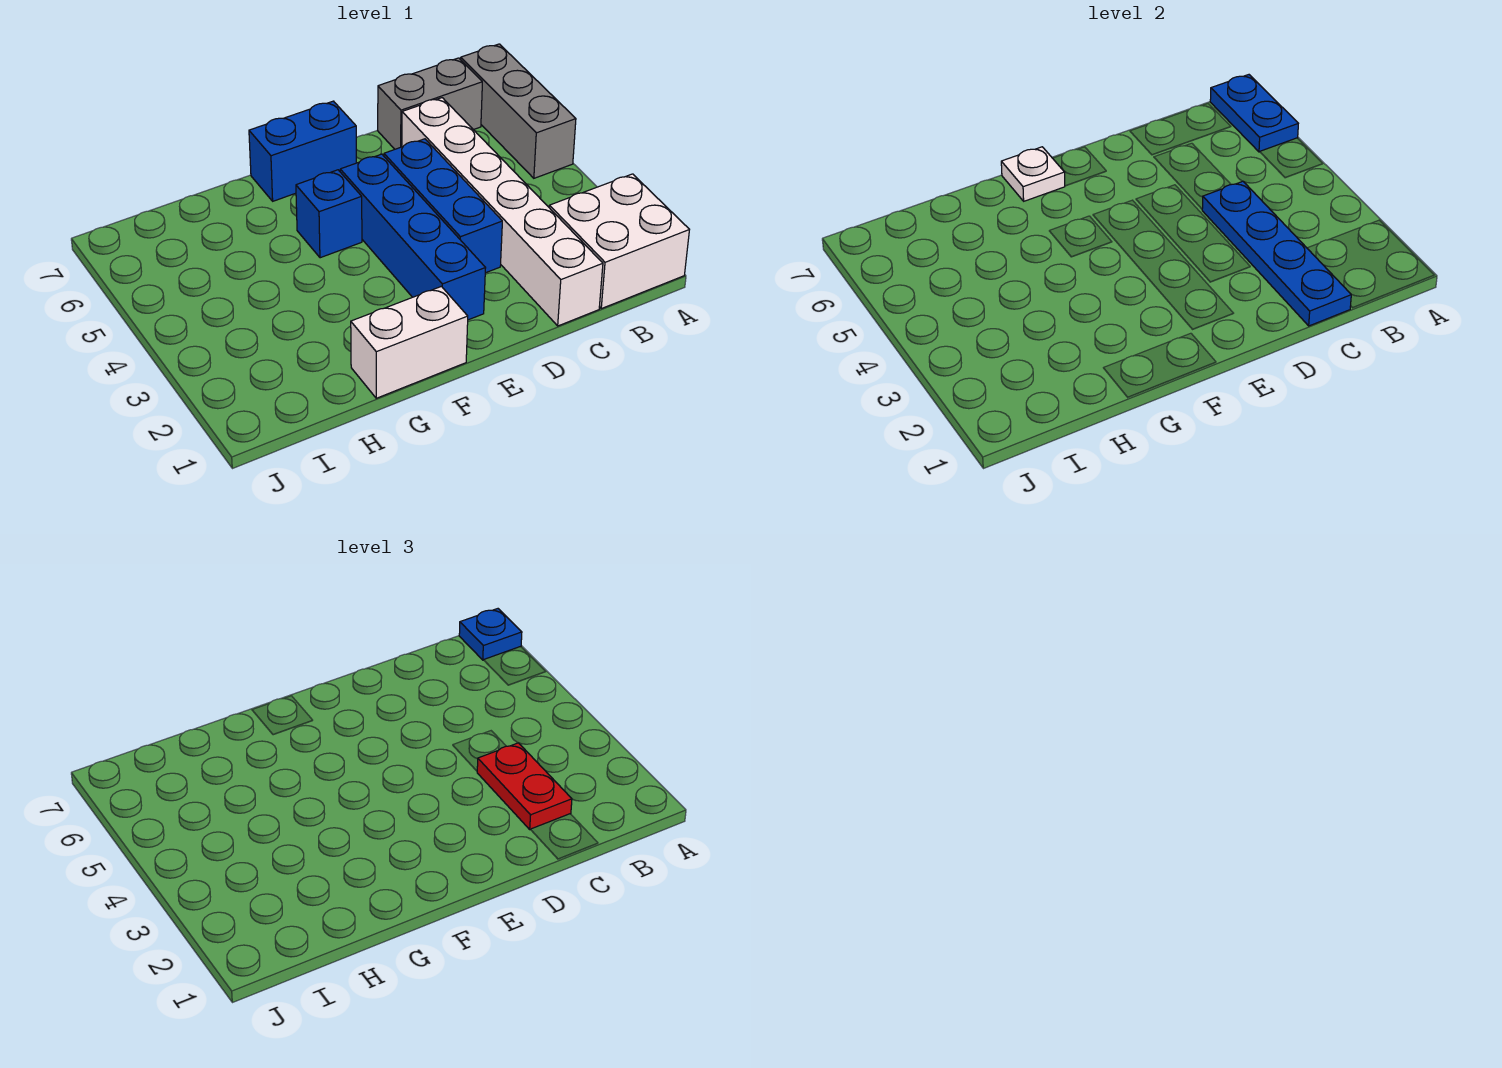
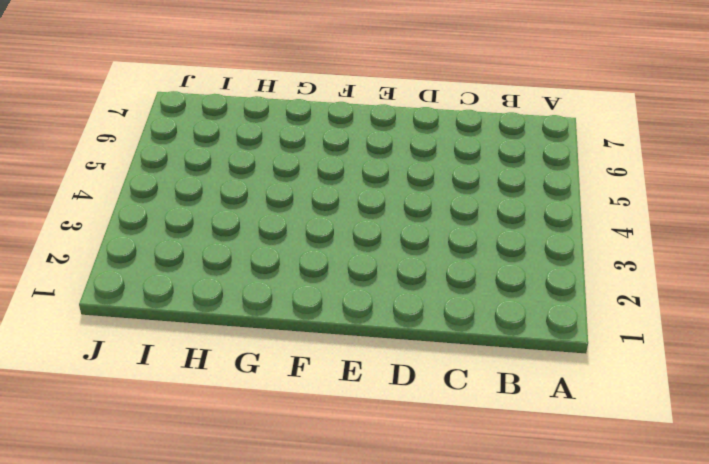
none -> white 2x2 brick [549,174,689,309]
none -> grey 1x3 brick [461,44,576,178]
none -> grey 1x2 brick [378,58,482,149]

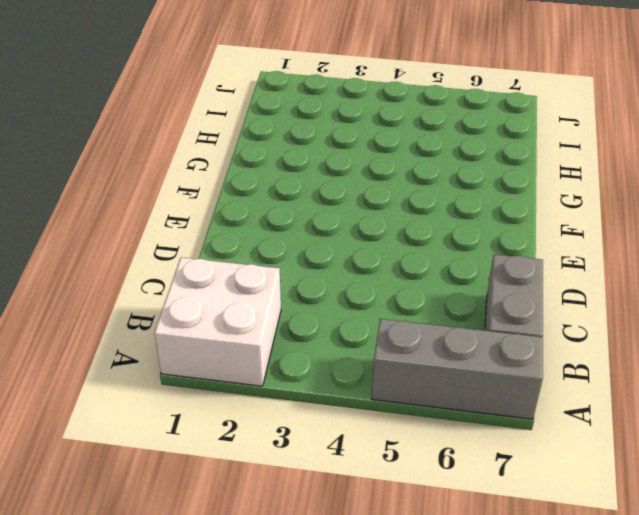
none -> white 1x6 brick [402,98,603,326]
none -> blue 1x3 brick [384,139,502,273]
none -> blue 1x4 brick [340,154,485,320]

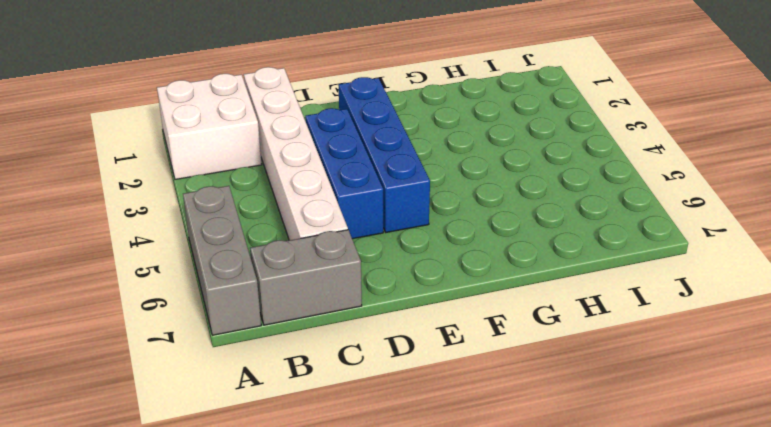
none -> blue 1x2 brick [249,101,356,201]
none -> white 1x2 brick [351,286,468,398]
none -> blue 1x1 brick [296,170,362,258]

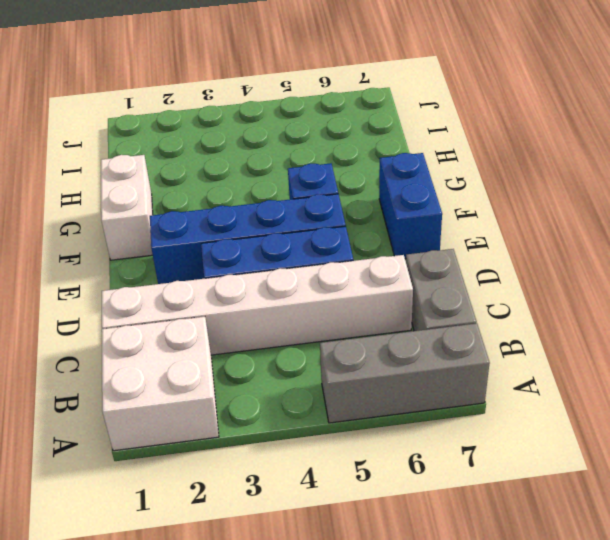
none -> blue 1x2 plate [1210,75,1298,152]
none -> blue 1x4 plate [1202,181,1351,326]
none -> white 1x1 plate [1001,147,1065,201]

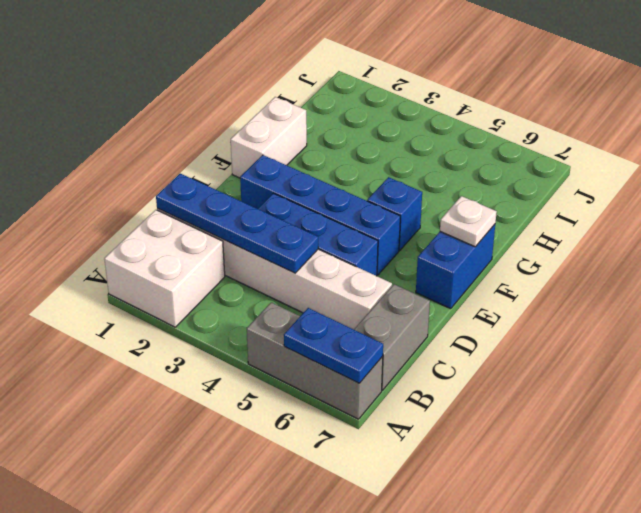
none -> blue 1x1 plate [459,609,522,660]
none -> red 1x2 plate [477,743,572,829]

